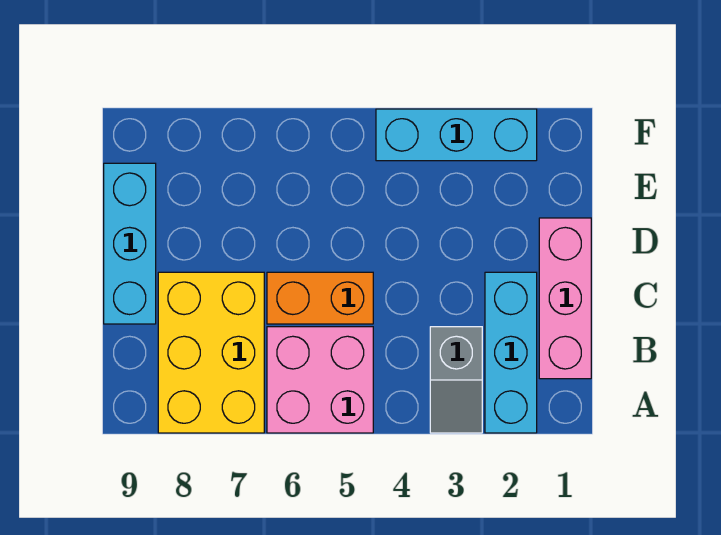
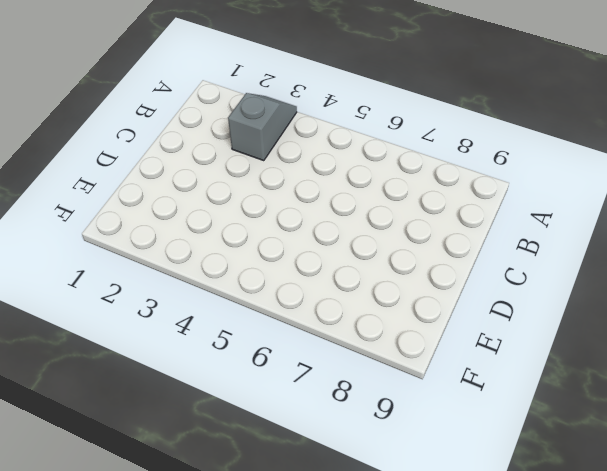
none -> cyan 1x3 brick [485,272,537,433]
none -> pink 2x2 brick [267,327,373,433]

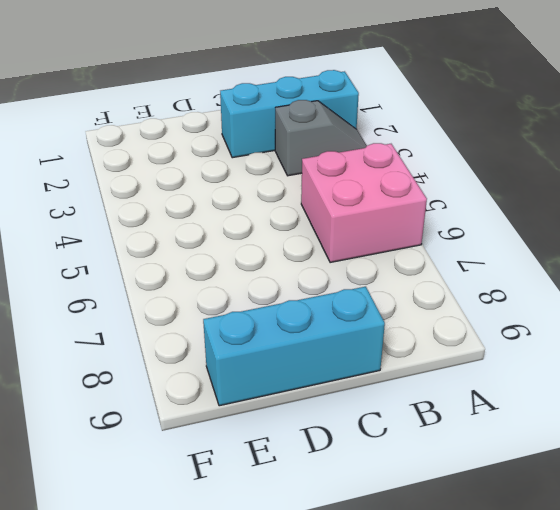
none -> yellow 2x3 brick [158,272,264,433]
none -> pink 1x3 brick [539,218,591,379]

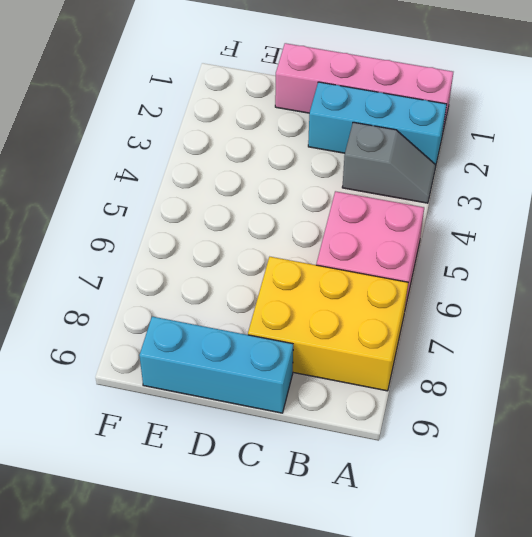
pink 1x4 brick [275,43,453,135] -> pink 1x3 brick [539,218,591,379]
none -> orange 1x2 brick [267,272,373,324]
none -> cyan 1x3 brick [376,109,537,161]

